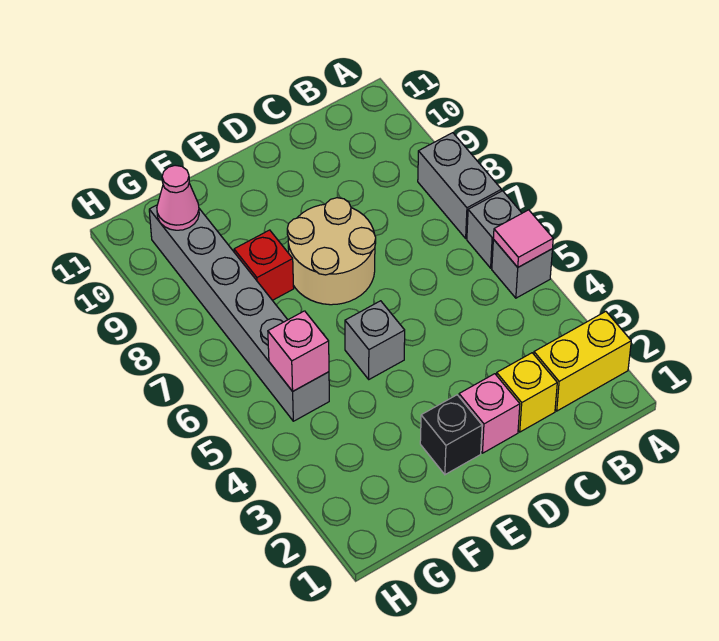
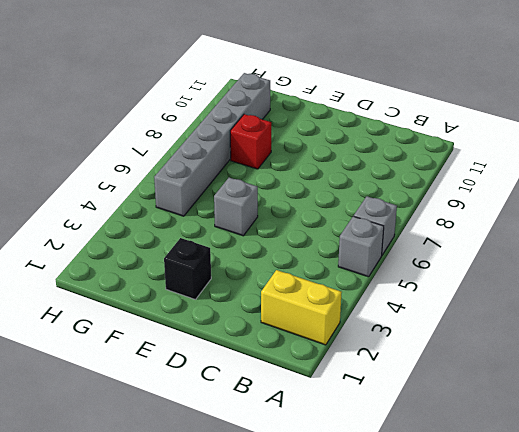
none -> grey 1x2 brick [418,133,501,238]
none -> yellow 1x1 brick [497,353,557,432]
none -> pink 1x1 brick [459,374,520,453]

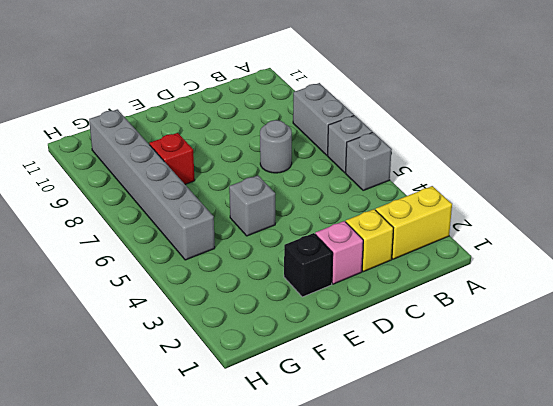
grey 1x1 round brick [260,120,292,173] -> none
none -> tan 2x2 round brick [287,198,376,305]
none -> pink 1x1 tile [493,210,553,267]
none -> pink 1x1 brick [268,311,329,391]

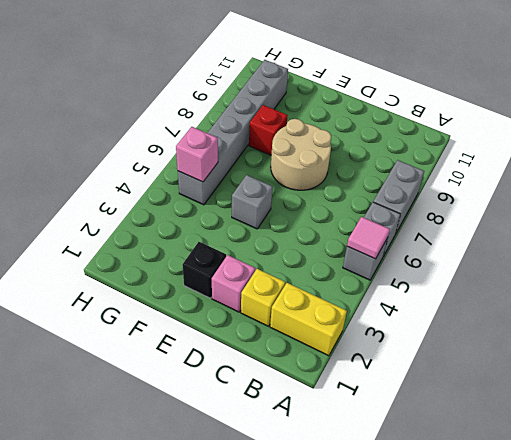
none -> pink 1x1 cone [157,165,199,230]

